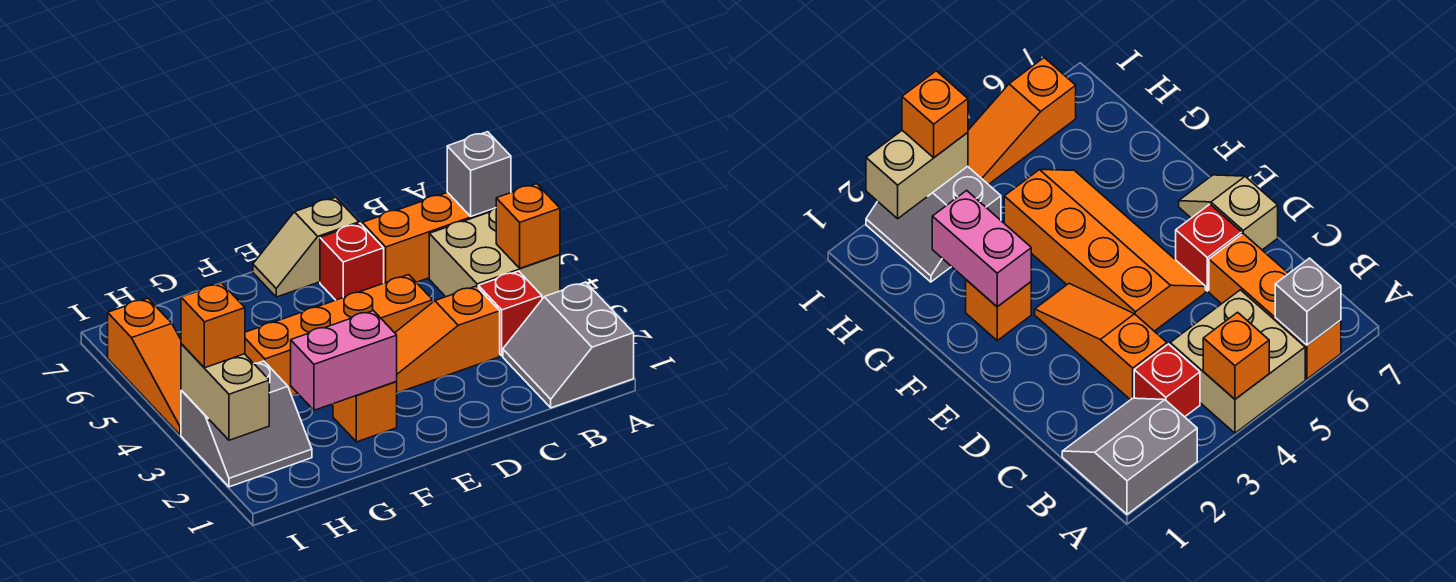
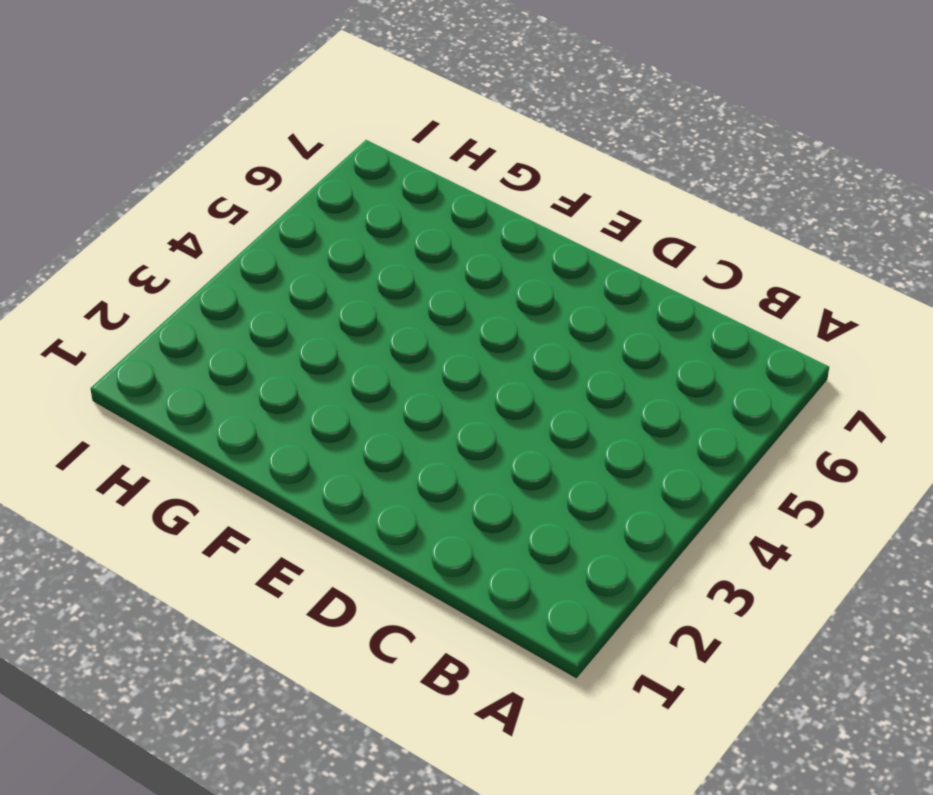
none -> grey 2x2 slope [503,282,634,408]
none -> tan 2x2 brick [429,208,560,299]
none -> orange 1x3 brick [362,192,493,283]

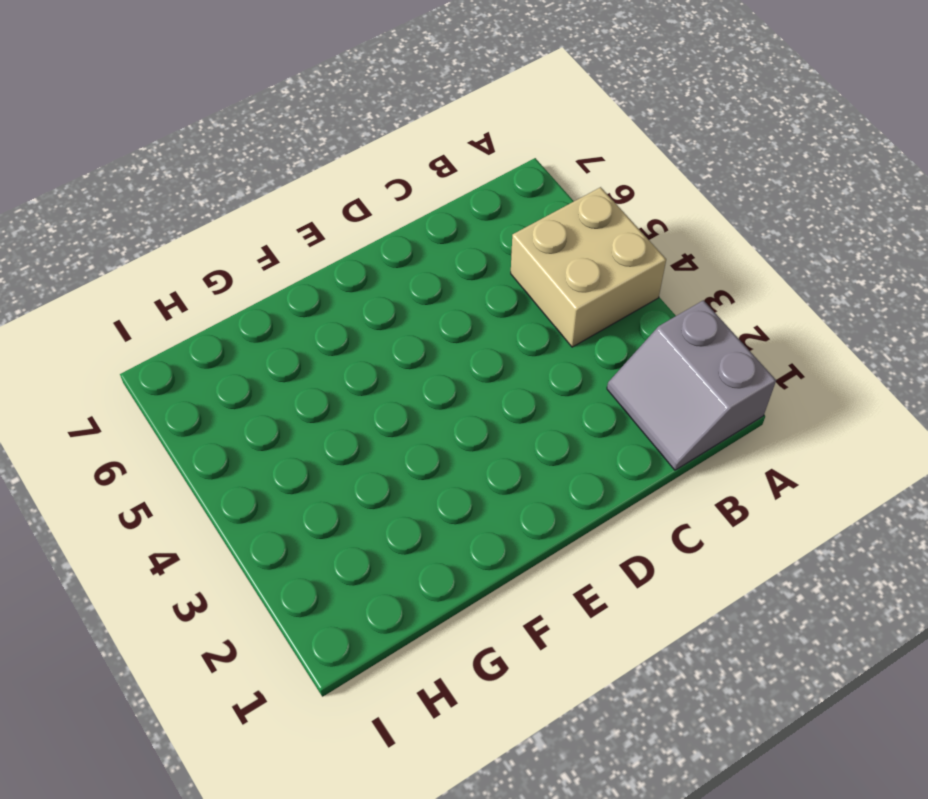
none -> orange 1x3 brick [362,192,493,283]
none -> red 1x1 brick [478,271,542,356]
none -> orange 1x3 slope [395,286,500,393]

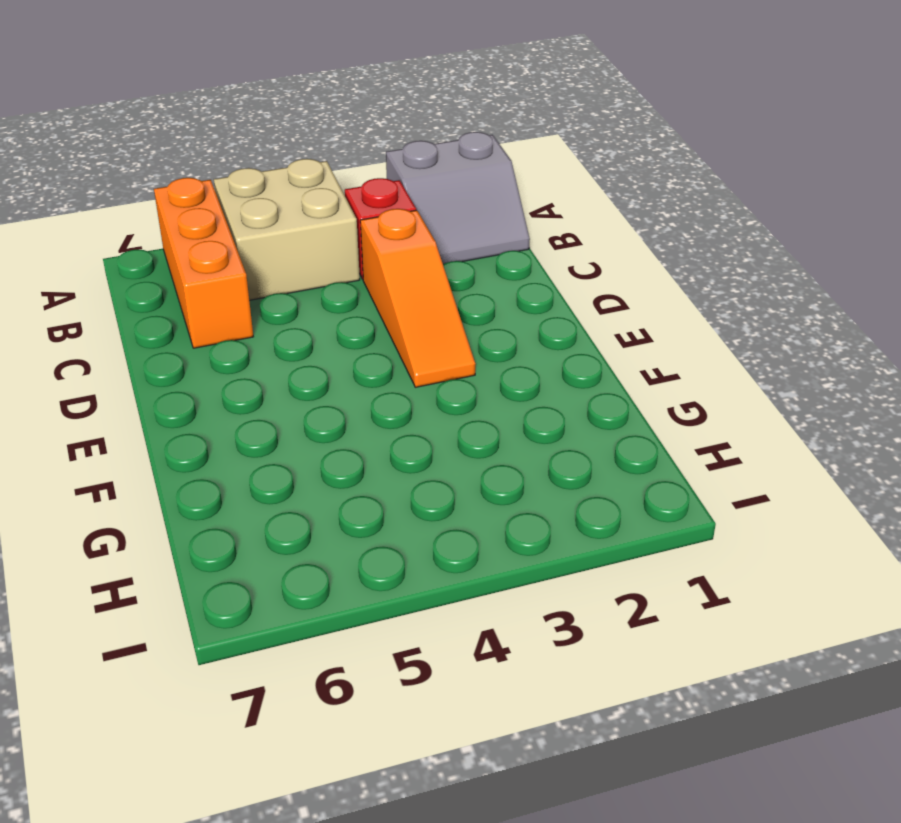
none -> orange 2x4 slope [245,275,433,396]
none -> red 1x1 brick [320,223,384,300]
none -> tan 1x2 slope [253,197,359,297]

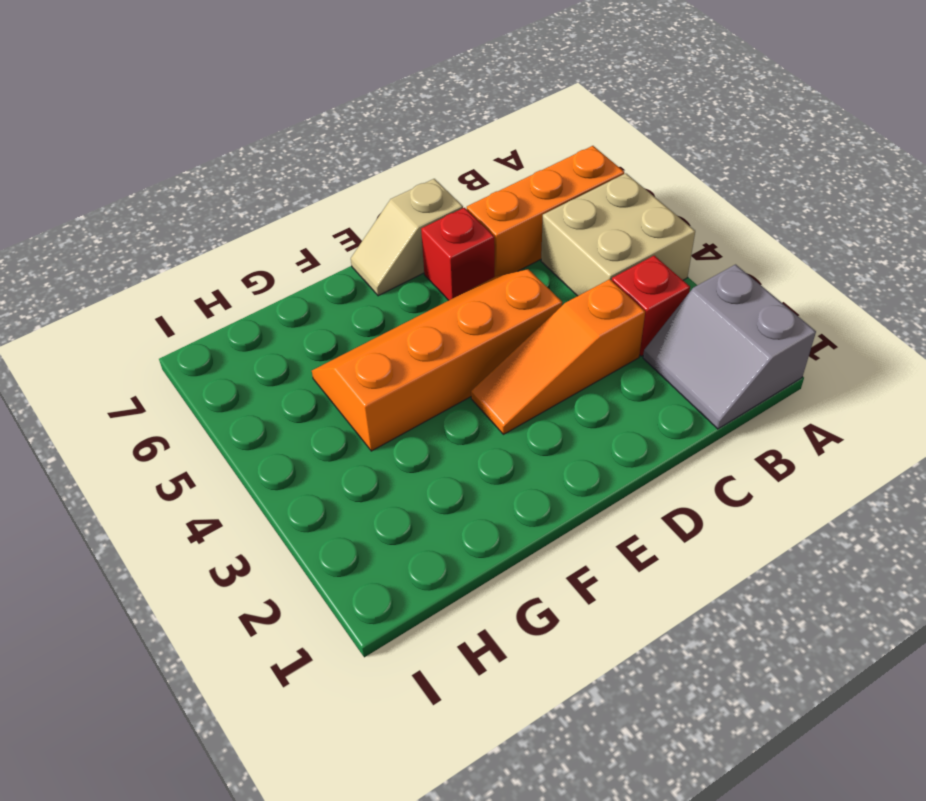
none -> orange 1x1 brick [333,381,397,442]
none -> grey 2x2 slope [181,361,312,487]
none -> orange 1x3 slope [108,298,181,435]

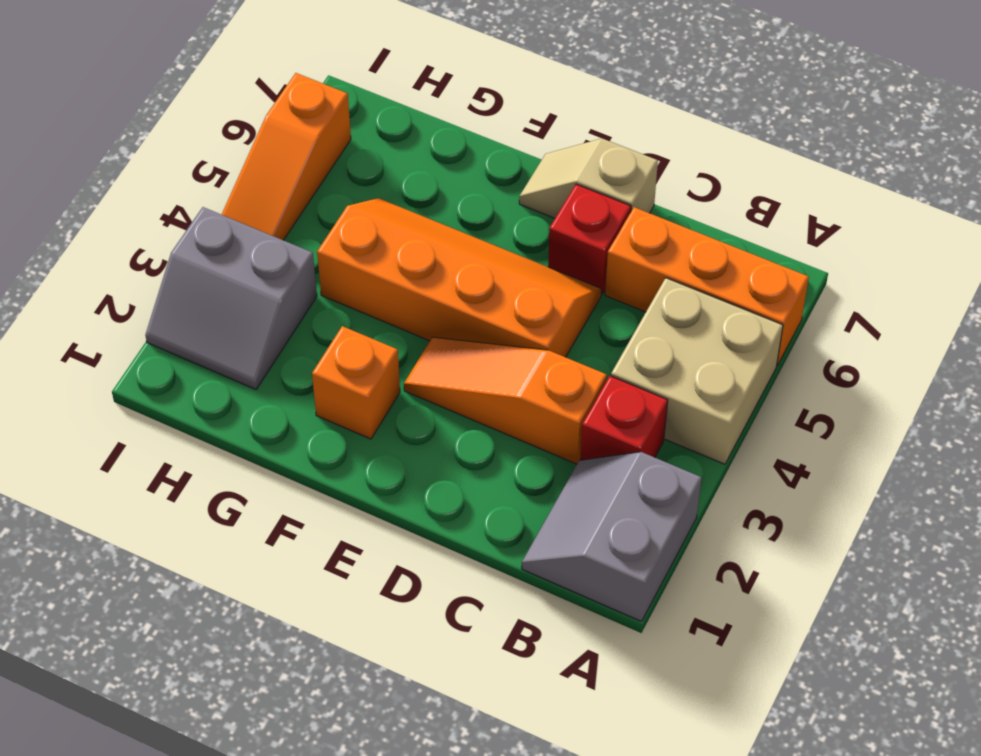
none -> orange 1x1 brick [496,184,560,268]
none -> grey 1x1 brick [447,132,511,216]
none -> pink 1x2 brick [291,311,397,410]

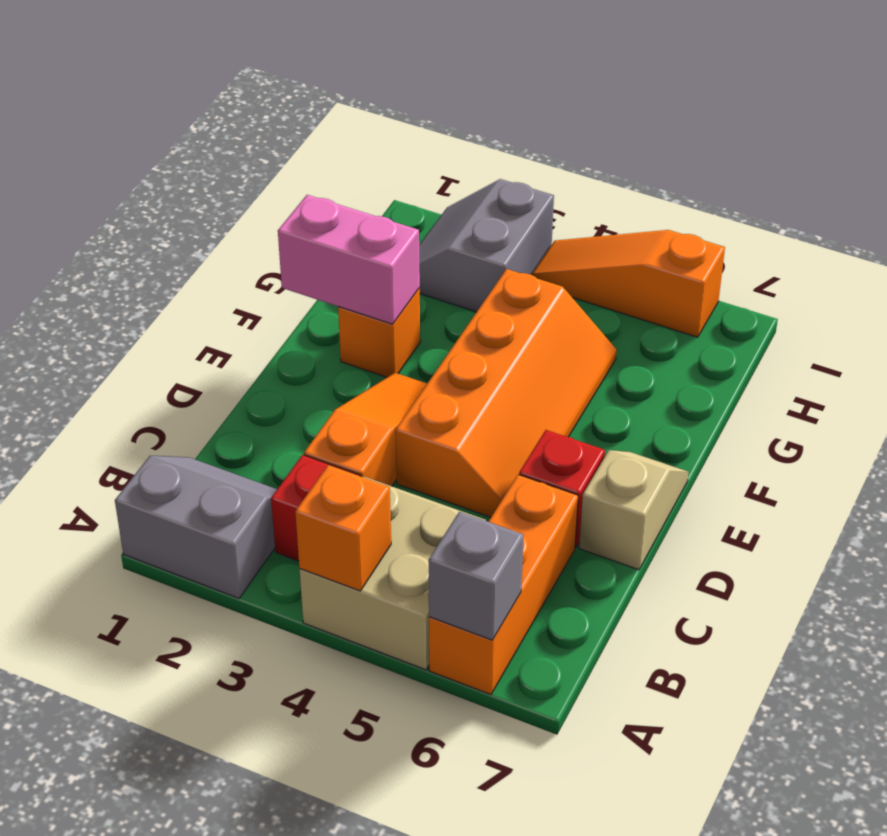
pink 1x2 brick [278,195,420,324] -> pink 1x2 brick turned to [291,311,397,410]
none -> tan 1x2 brick [181,344,269,440]
none -> orange 1x1 brick [181,283,245,368]

